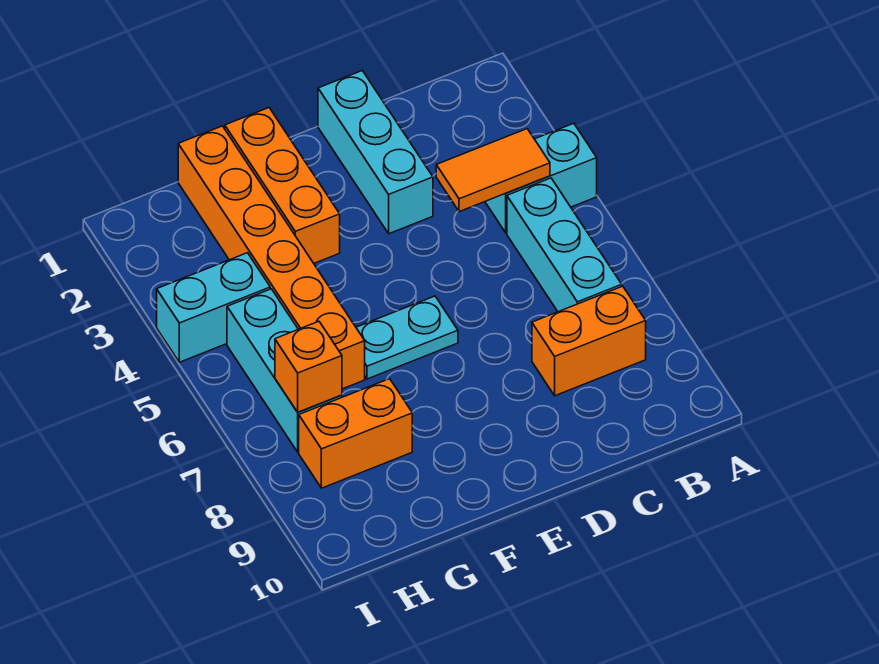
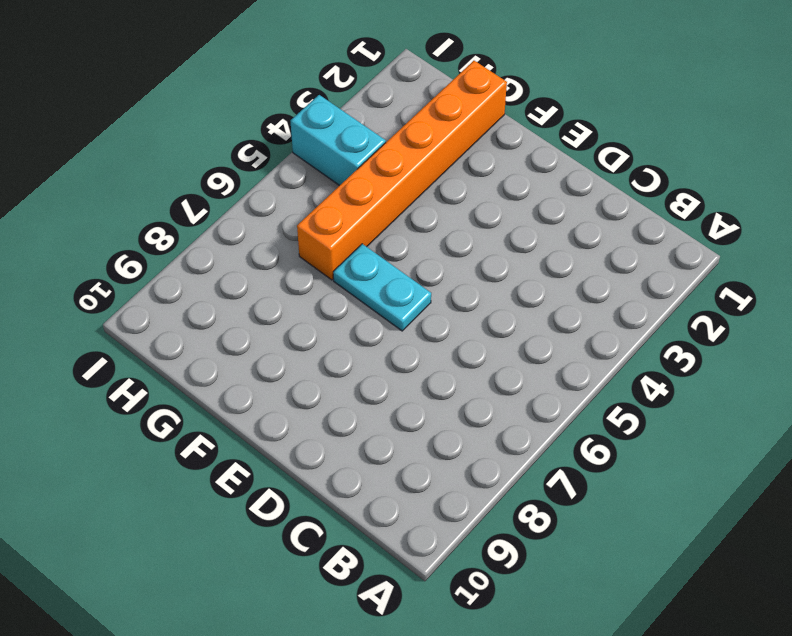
none -> cyan 1x2 brick [485,123,597,233]
none -> cyan 1x3 brick [507,178,622,312]
none -> orange 1x2 brick [532,286,646,396]

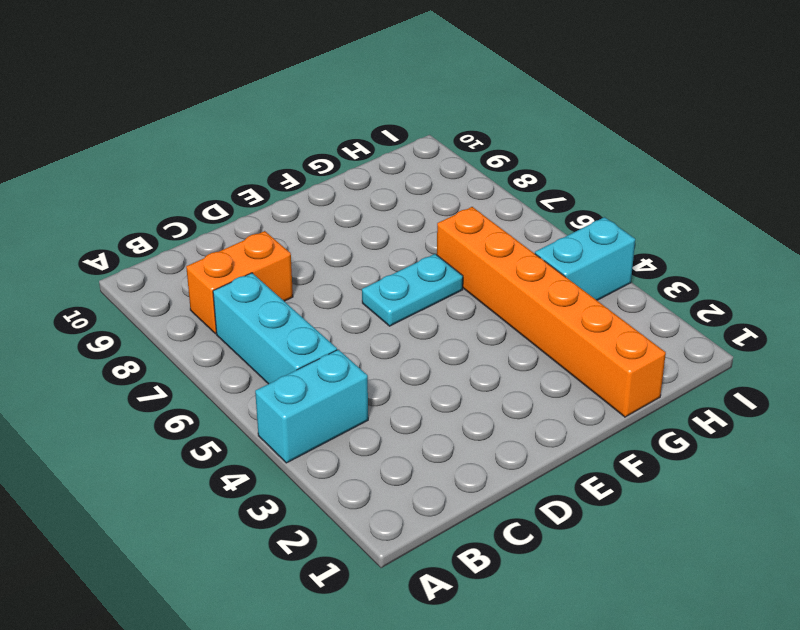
none -> cyan 1x3 brick [318,71,433,234]
none -> orange 1x3 brick [225,108,340,263]
none -> orange 1x2 brick [299,379,412,488]

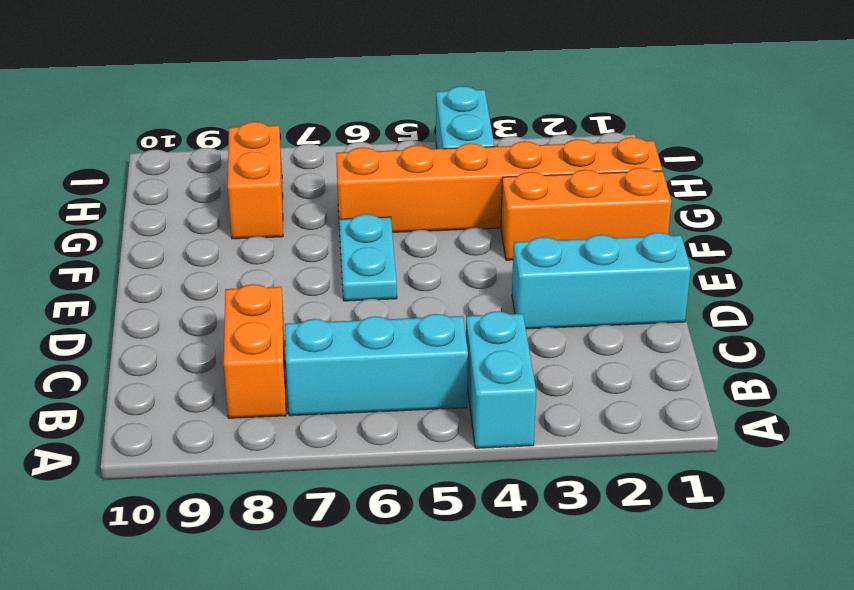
none -> cyan 1x3 brick [227,289,342,452]
none -> orange 1x2 tile [436,129,550,212]
none -> orange 1x1 brick [275,321,342,412]

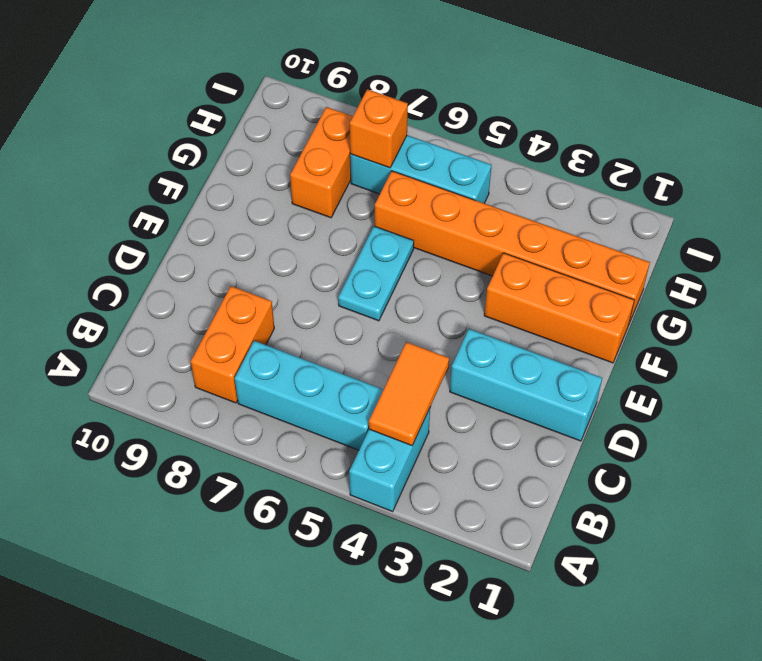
none -> cyan 1x2 brick [157,253,270,362]

